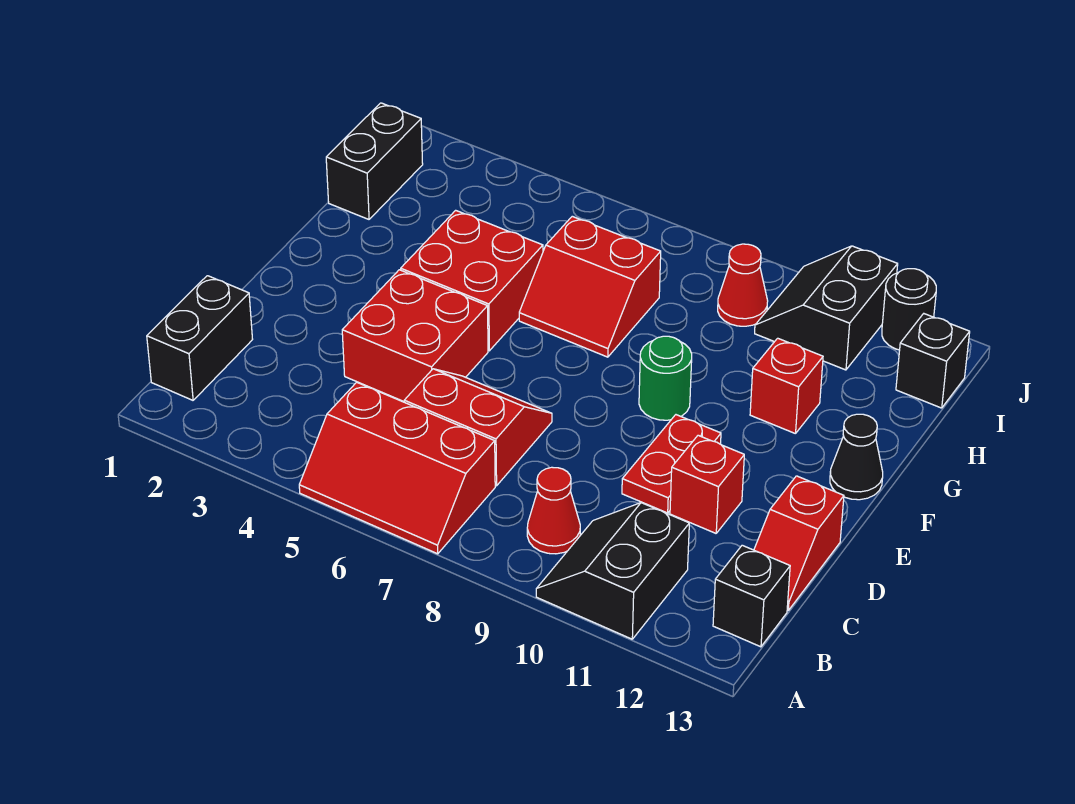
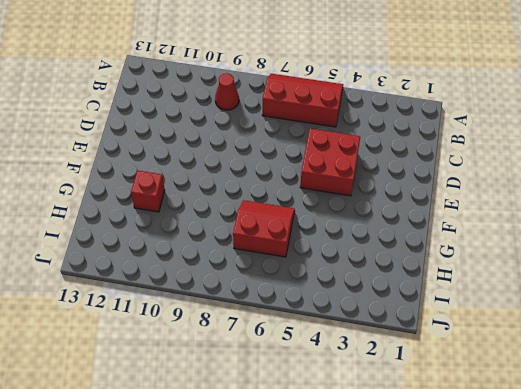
none -> black 2x2 slope [536,503,689,639]
none -> black 1x2 brick [147,276,253,400]
none -> black 1x1 brick [713,545,790,647]

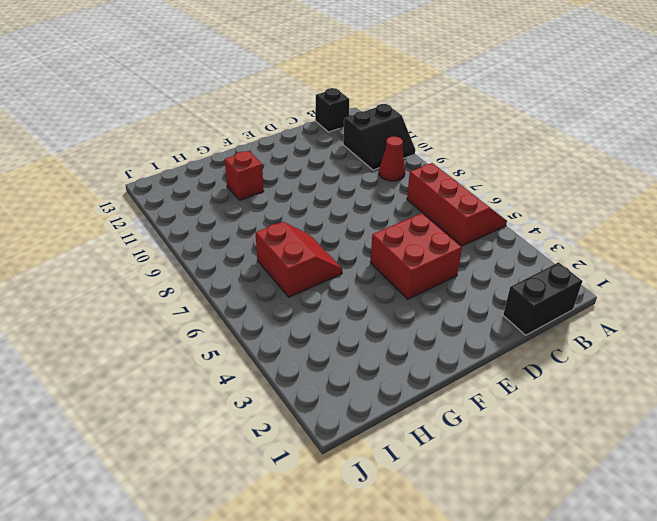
none -> red 2x2 slope [404,369,552,486]
none -> red 1x2 slope [754,476,844,611]
none -> red 1x2 plate [622,415,721,513]

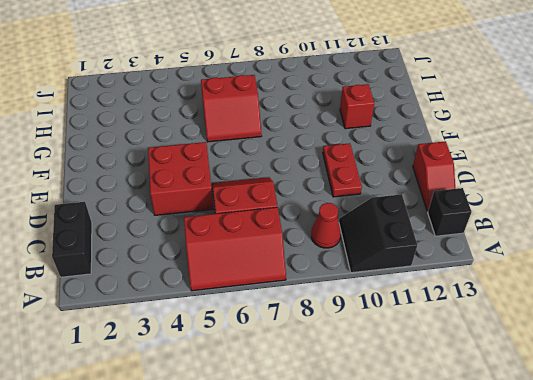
none -> red 1x1 brick [670,435,744,533]
none -> red 2x2 brick [401,210,543,351]
none -> green 1x1 round brick [639,336,692,420]

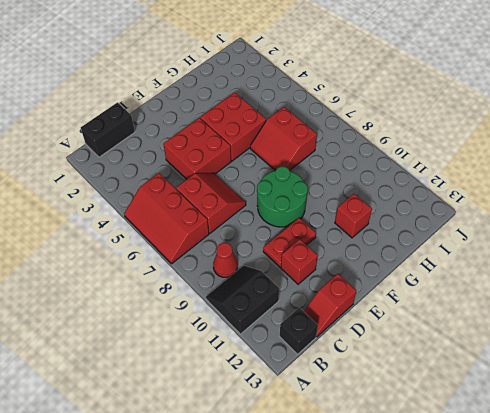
green 2x2 round brick [257,167,308,227] -> green 1x1 round brick [639,336,692,420]
none -> black 1x1 cone [830,414,883,500]
none -> black 1x2 brick [326,103,423,219]
none -> red 1x1 cone [718,244,768,326]

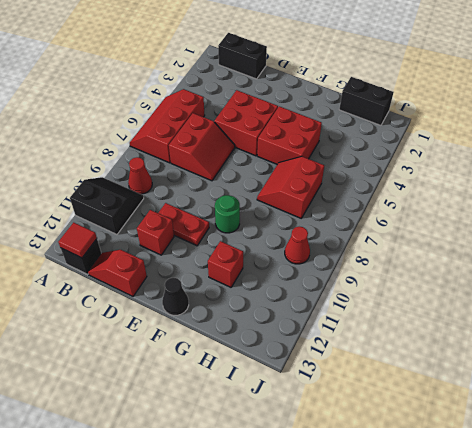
red 1x1 tile [58,222,97,258] -> none
none -> black 2x2 slope [755,246,898,370]
none -> black 1x1 brick [896,314,970,408]
none -> black 1x1 round brick [882,269,936,350]

